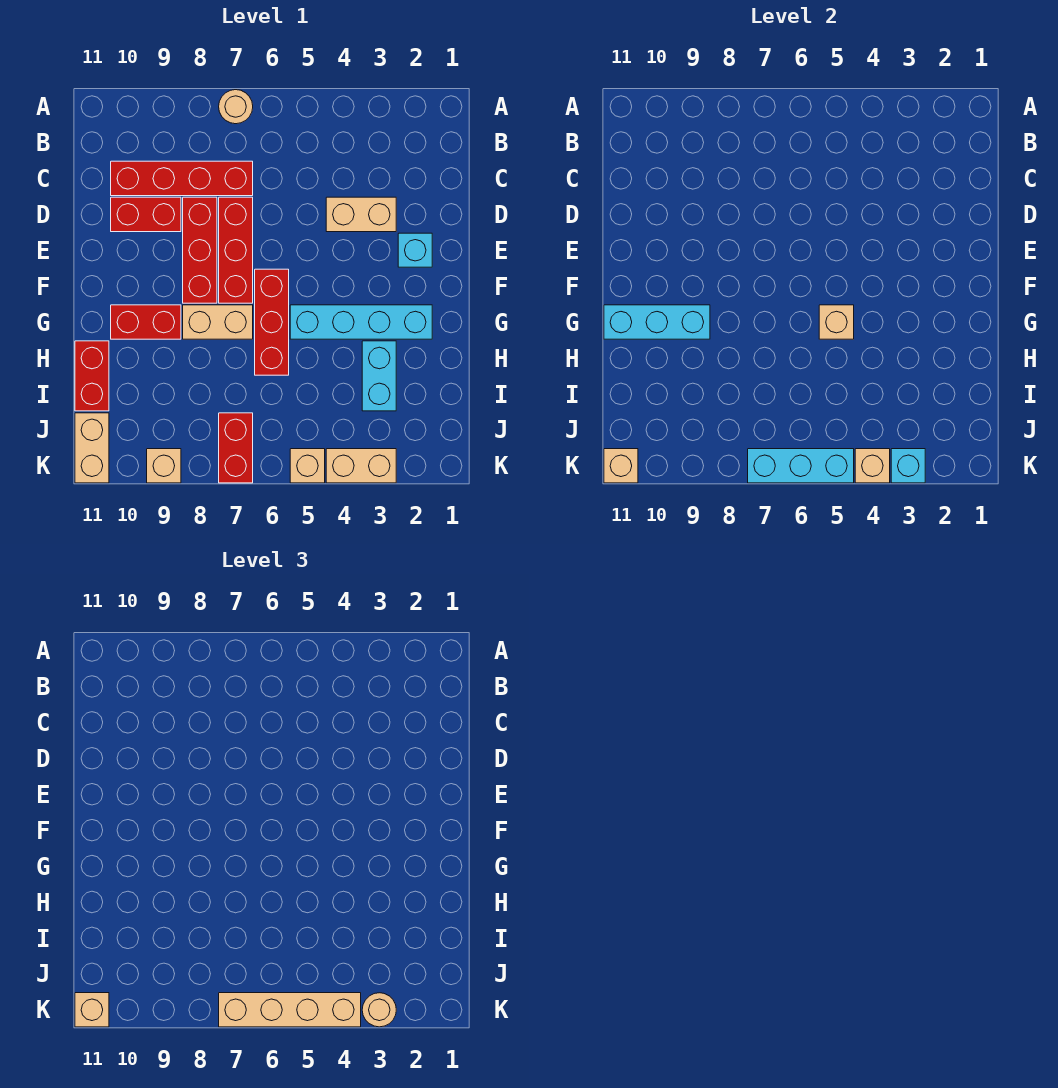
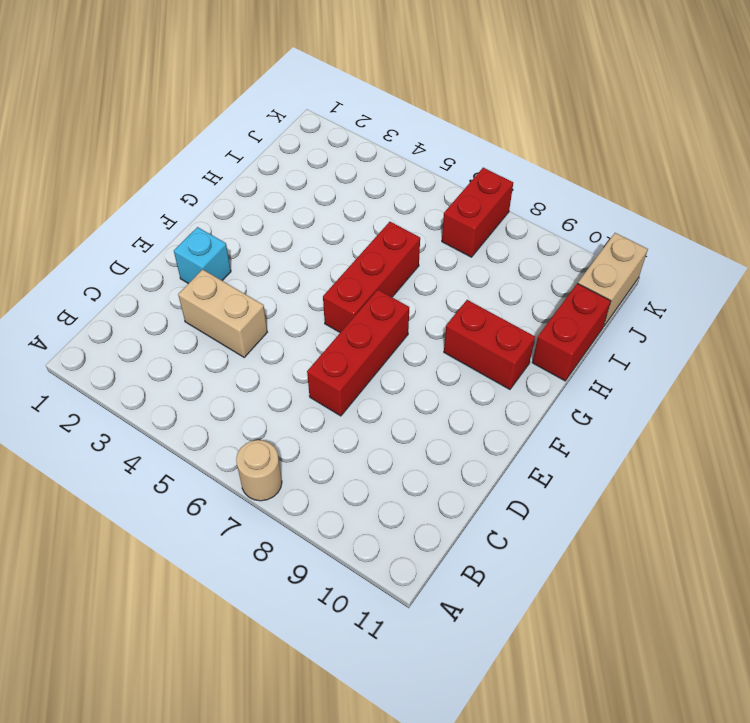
none -> red 1x4 brick [111,161,253,196]
none -> red 1x3 brick [183,197,217,303]
none -> red 1x2 brick [111,197,181,232]

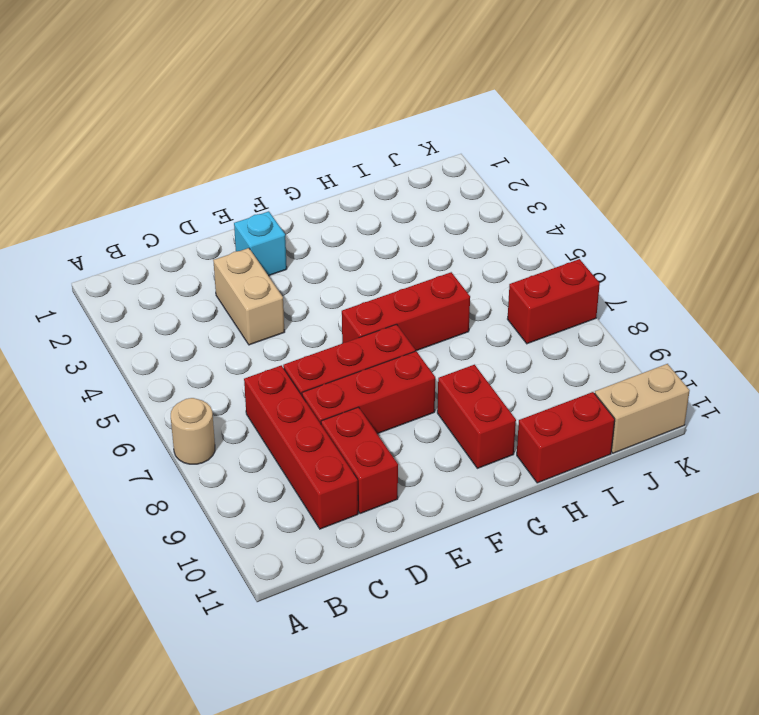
none -> cyan 1x4 brick [290,305,432,339]
none -> tan 1x2 brick [183,305,253,339]
none -> cyan 1x2 brick [362,341,396,411]

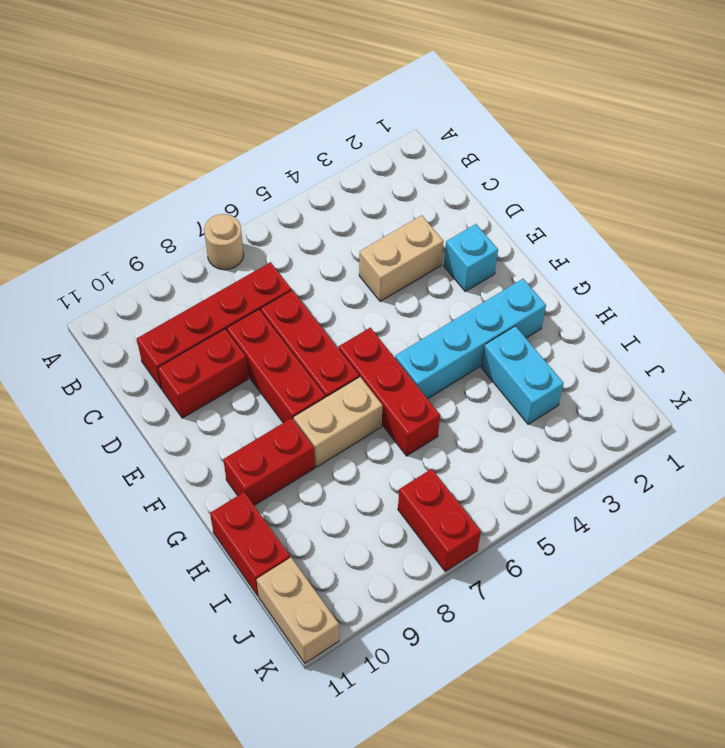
none -> tan 1x2 brick [326,449,396,483]
none -> tan 1x1 brick [290,449,325,483]
none -> tan 1x1 brick [147,449,181,483]

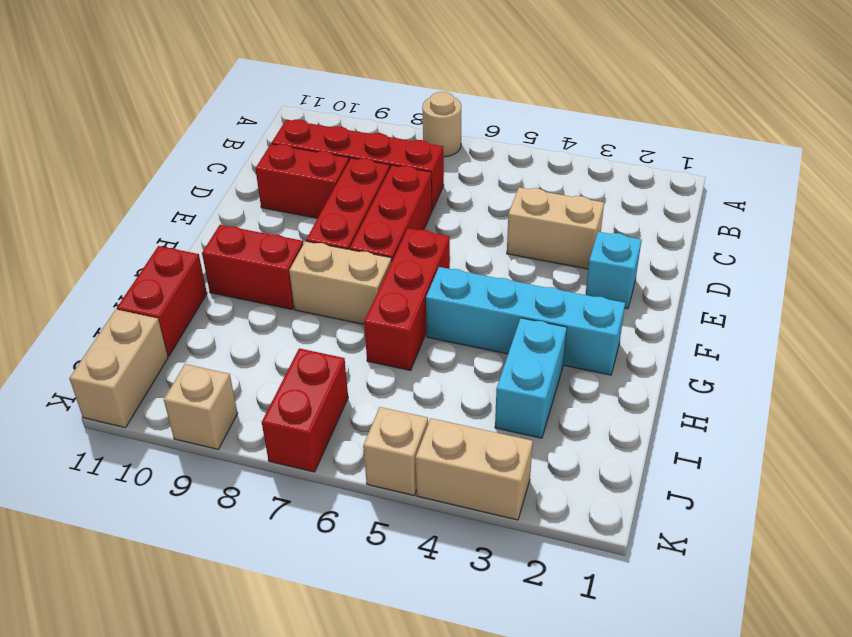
none -> tan 1x1 brick [819,305,854,339]
none -> cyan 1x3 brick [604,305,710,339]
none -> cyan 1x1 brick [891,449,925,483]

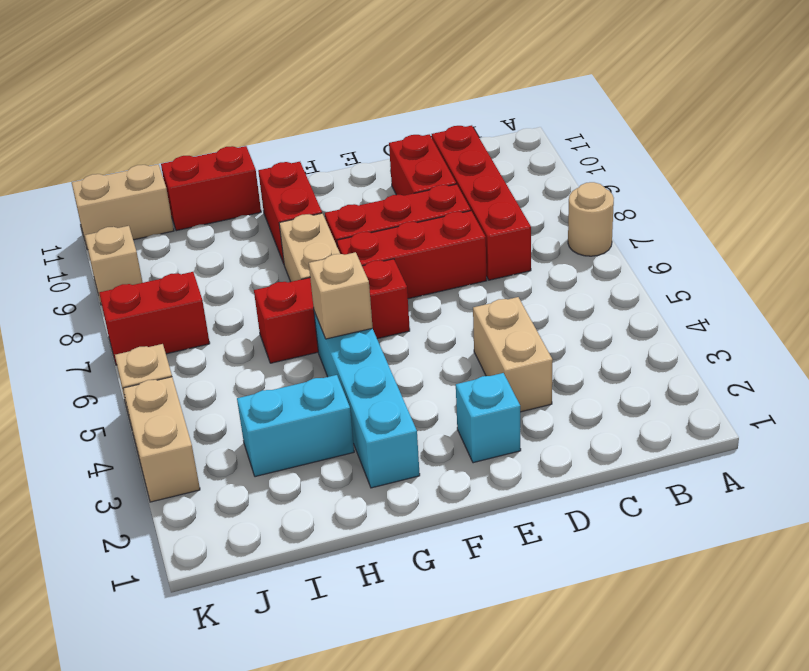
none -> cyan 1x3 brick [604,305,710,339]
none -> cyan 1x1 brick [891,449,925,483]
none -> tan 1x1 brick [855,449,890,483]

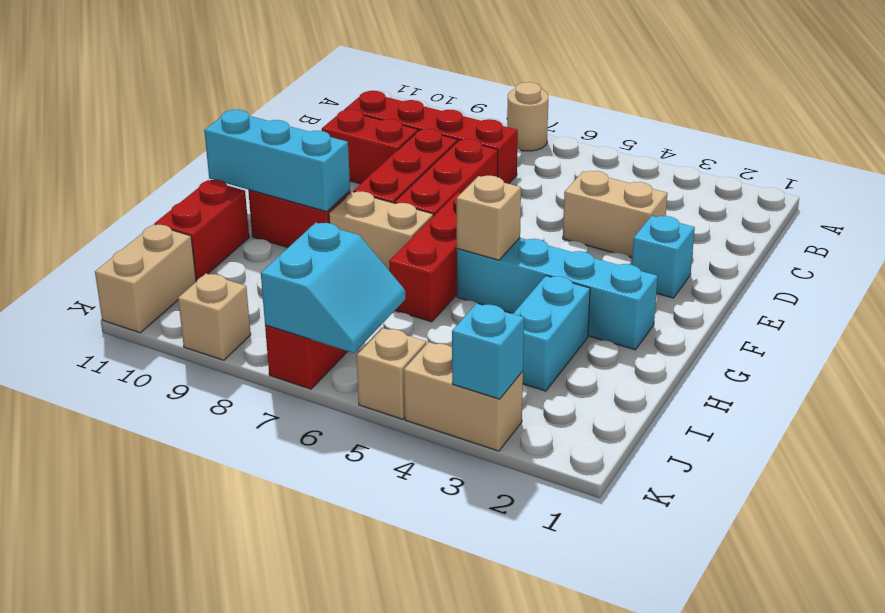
cyan 2x2 slope [261,223,405,353] -> cyan 1x3 brick [748,449,854,483]
none -> tan 1x1 brick [855,449,890,483]
none -> tan 1x1 brick [604,449,638,483]
none -> tan 1x1 round brick [362,993,396,1027]

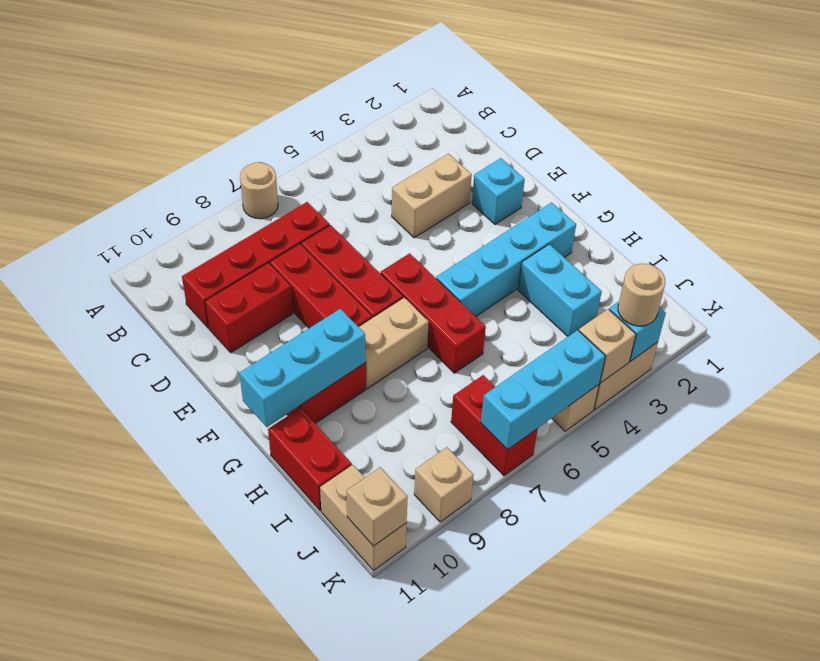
none -> tan 1x1 brick [819,305,854,339]
none -> tan 1x4 brick [219,993,361,1027]
none -> tan 1x1 brick [75,993,109,1027]

